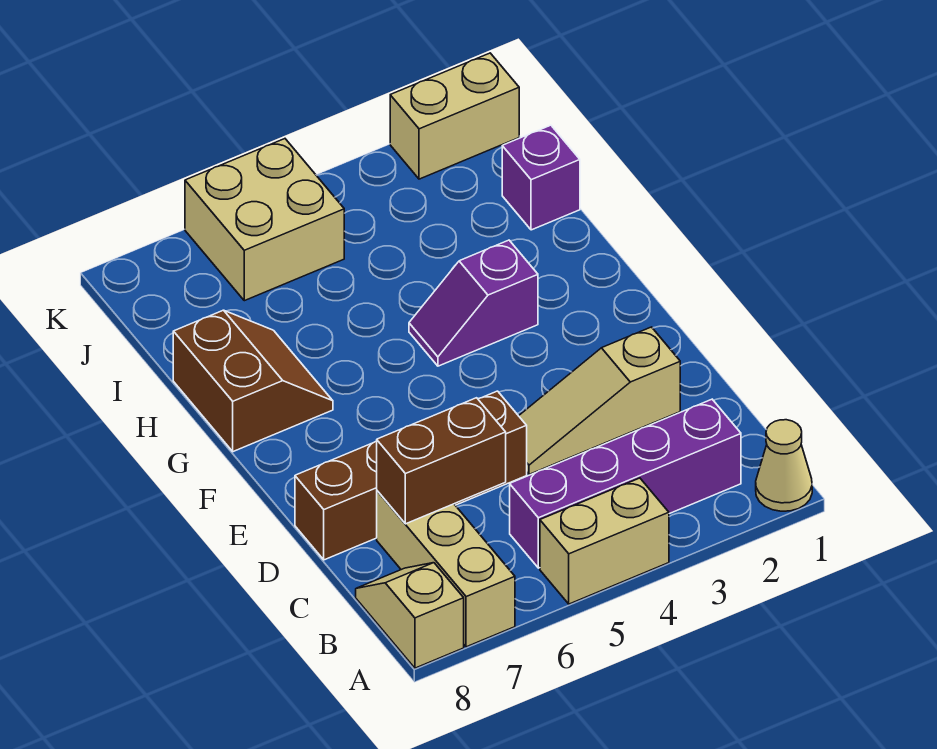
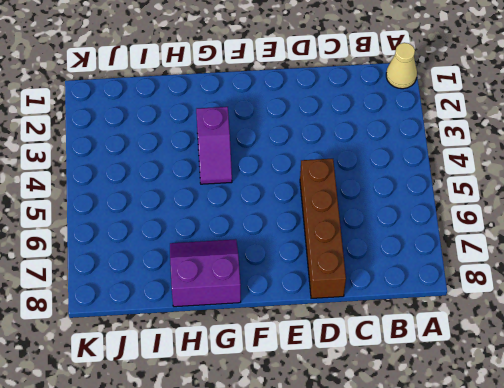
purple 2x2 slope [170,239,241,307] -> brown 2x2 slope [173,310,333,452]
none -> tan 1x2 brick [540,478,669,604]
none -> tan 1x3 brick [377,491,515,647]
none -> tan 1x2 slope [356,563,464,668]

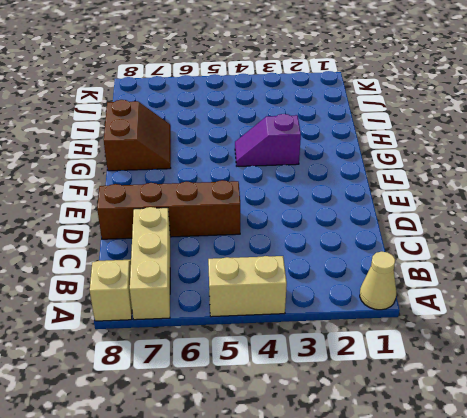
none -> purple 1x4 brick [510,399,741,568]
none -> tan 1x3 slope [519,327,680,474]
none -> purple 1x1 brick [502,125,580,230]

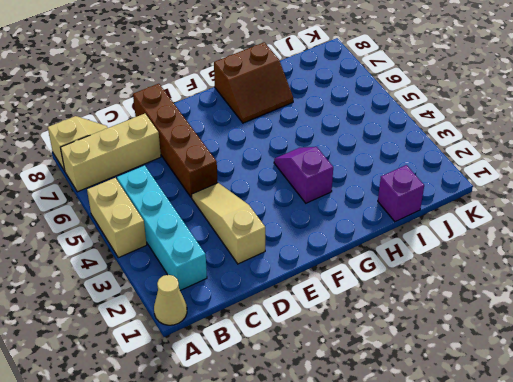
cyan 1x4 brick [117,166,207,291] -> purple 1x4 brick [510,399,741,568]
none -> tan 2x2 brick [185,139,344,301]
none -> tan 1x2 brick [390,53,519,179]
none -> brown 1x2 brick [377,398,506,524]

